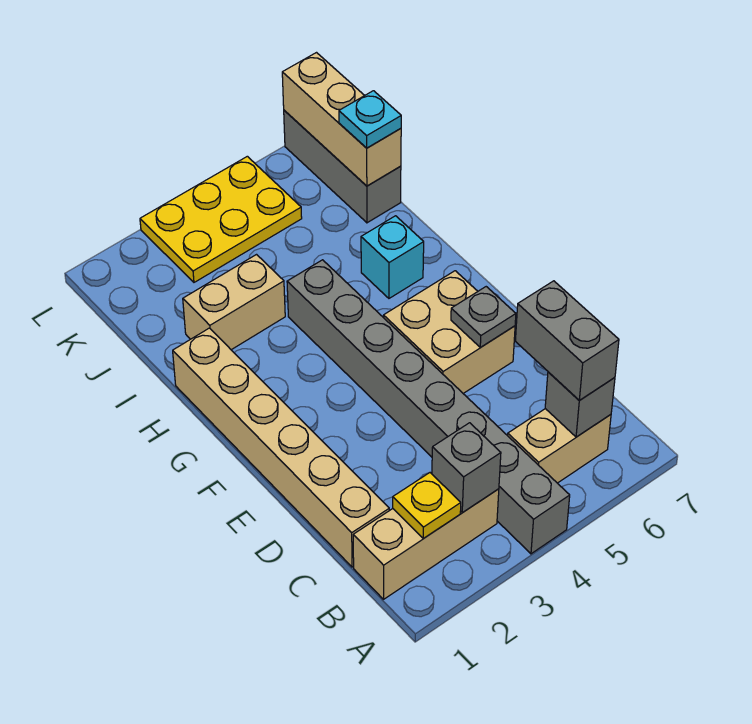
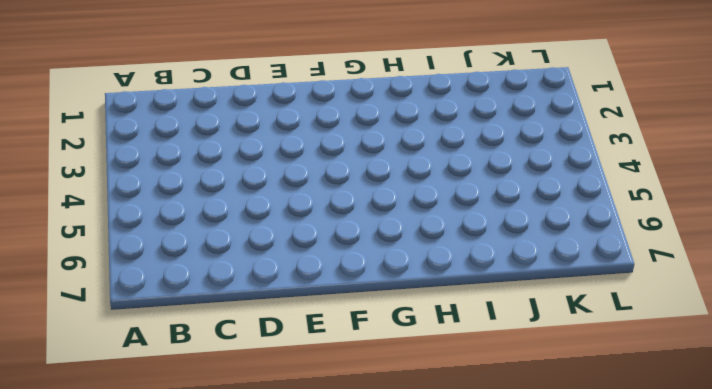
none -> grey 1x8 brick [287,260,570,554]
none -> tan 1x3 brick [353,489,499,599]
none -> tan 1x2 brick [508,409,611,483]

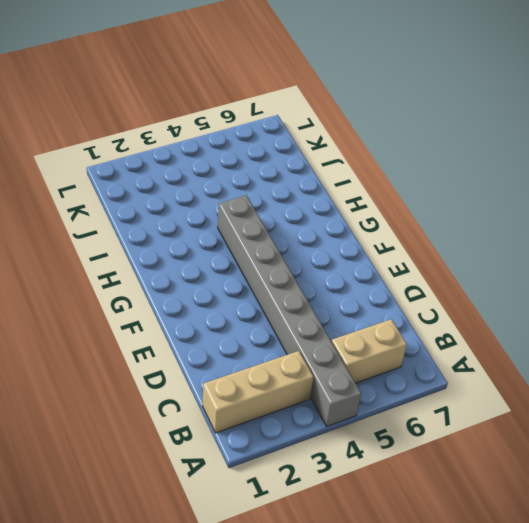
none -> tan 1x6 brick [173,328,389,567]
none -> tan 2x2 brick [383,271,515,393]
none -> cyan 1x1 brick [361,216,424,298]

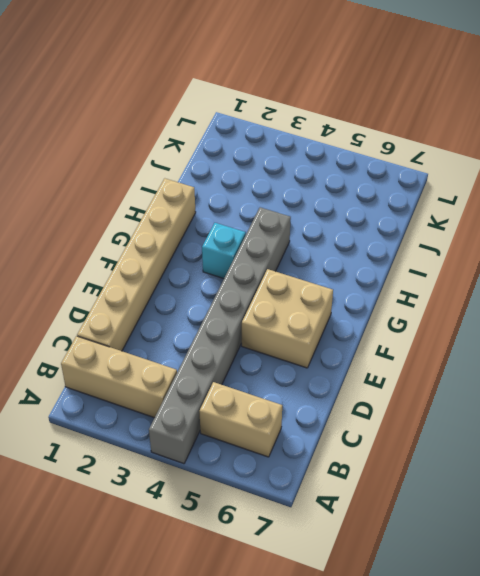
cyan 1x1 brick [202,223,246,278] -> cyan 1x1 brick moved to [361,216,424,298]
none -> tan 1x2 brick [183,255,285,350]
none -> grey 1x3 brick [284,110,401,223]
none -> yellow 2x3 plate [140,156,302,282]

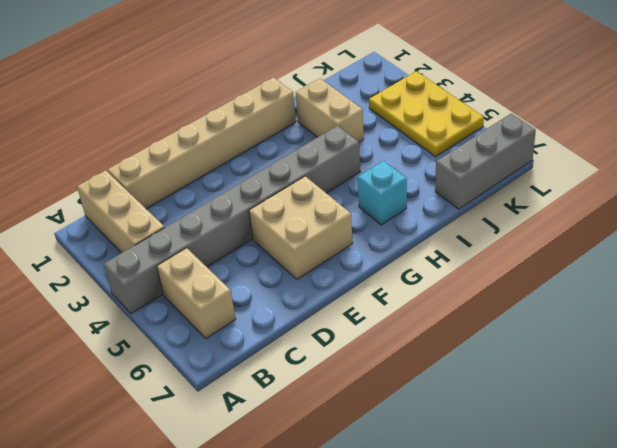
none -> yellow 1x1 plate [393,473,461,539]
none -> grey 1x1 brick [432,423,501,513]
none -> grey 1x1 brick [545,372,615,437]

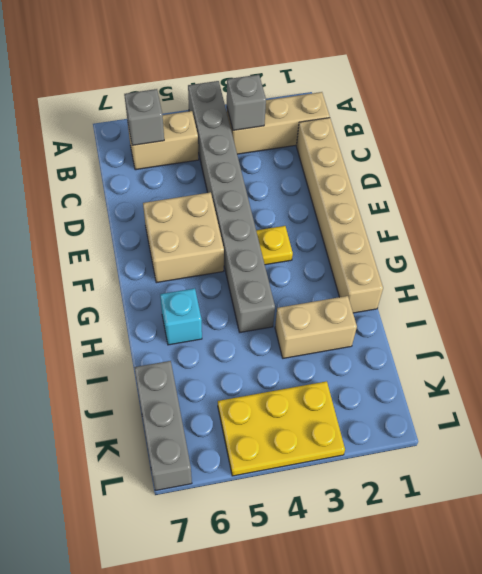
yellow 1x1 plate [256,226,293,265] -> yellow 1x1 plate moved to [393,473,461,539]
none -> grey 1x1 plate [451,287,516,348]
none -> tan 1x3 brick [282,53,401,186]
none -> grey 1x2 brick [515,281,619,401]

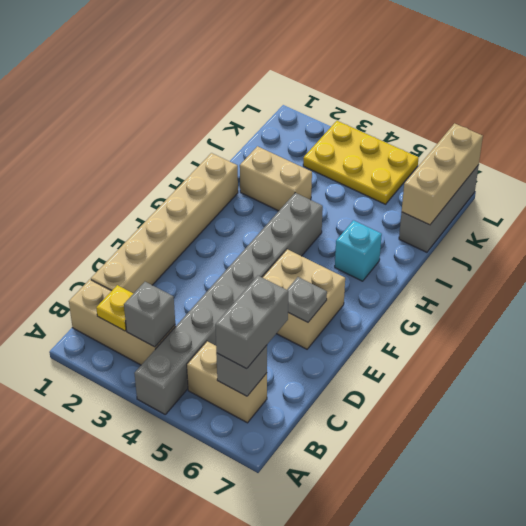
none -> cyan 1x1 plate [339,91,401,148]

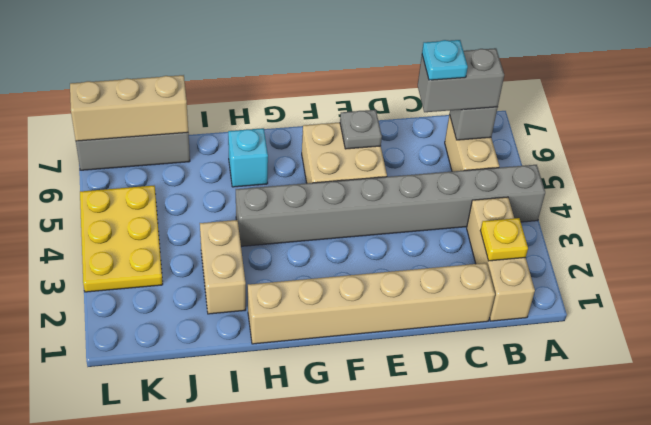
cyan 1x1 plate [422,40,468,80] -> cyan 1x1 plate moved to [339,91,401,148]
none -> grey 1x1 brick [432,423,501,513]

